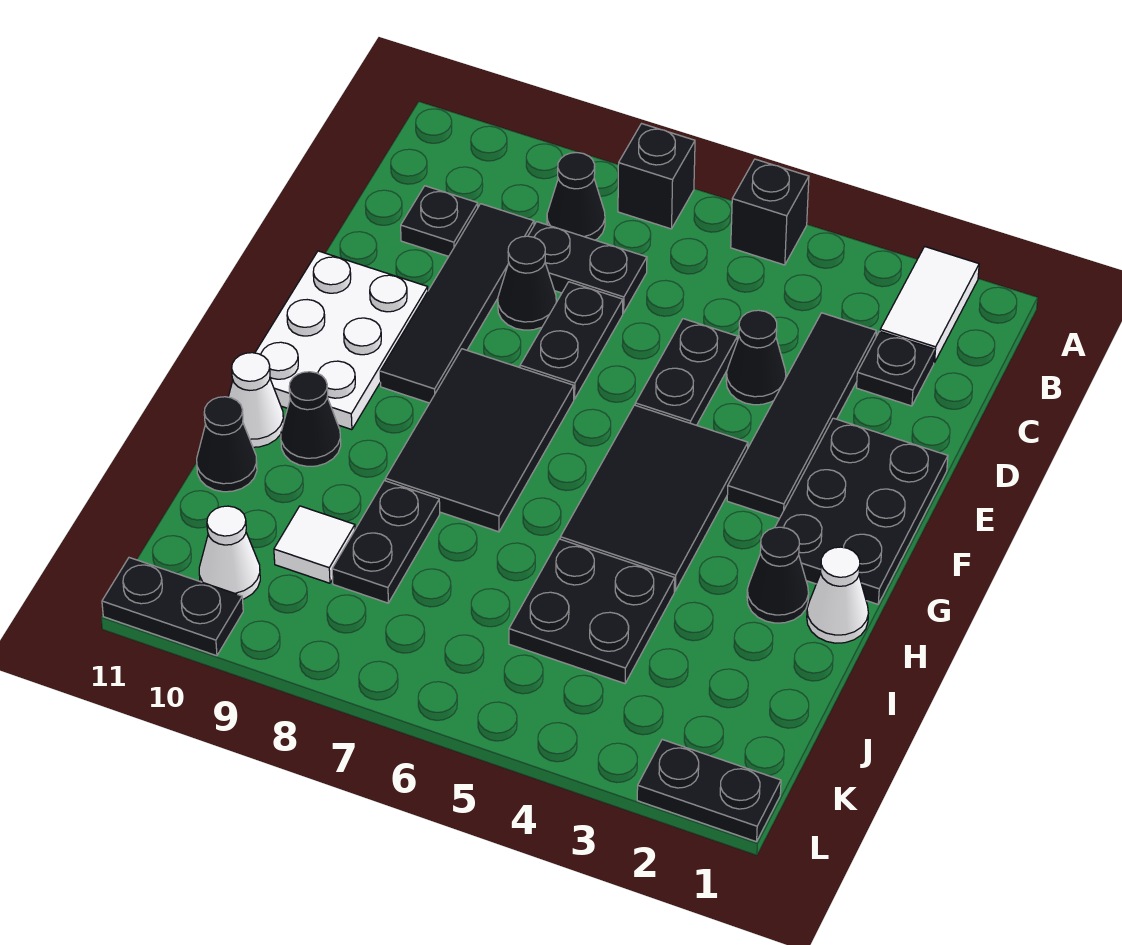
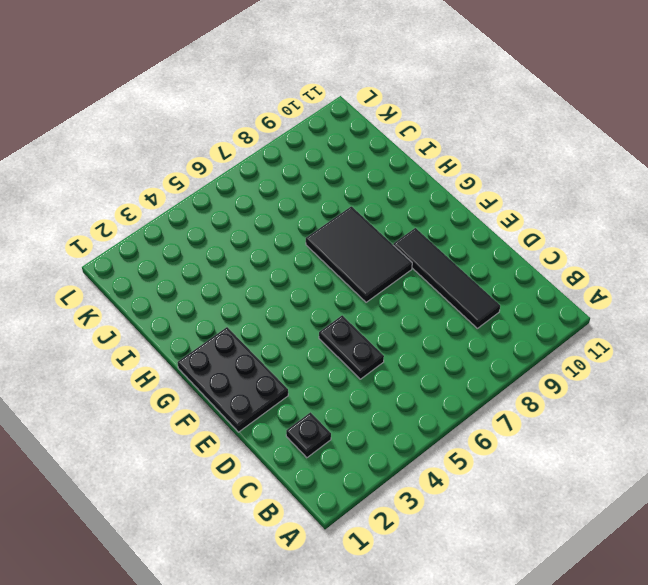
none -> white 1x2 tile [880,247,979,363]
none -> black 1x1 brick [731,159,809,265]
none -> black 1x1 brick [618,124,695,229]

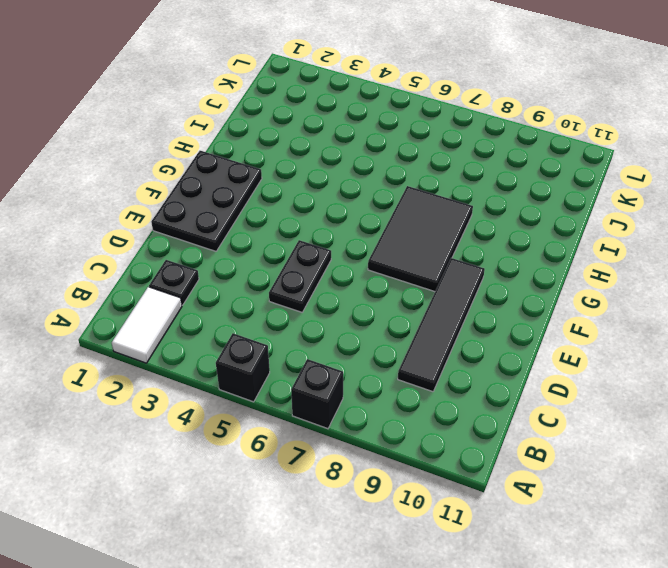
none -> black 1x1 cone [547,153,605,240]
none -> black 1x4 tile [727,313,876,518]
none -> black 1x2 plate [528,222,647,313]

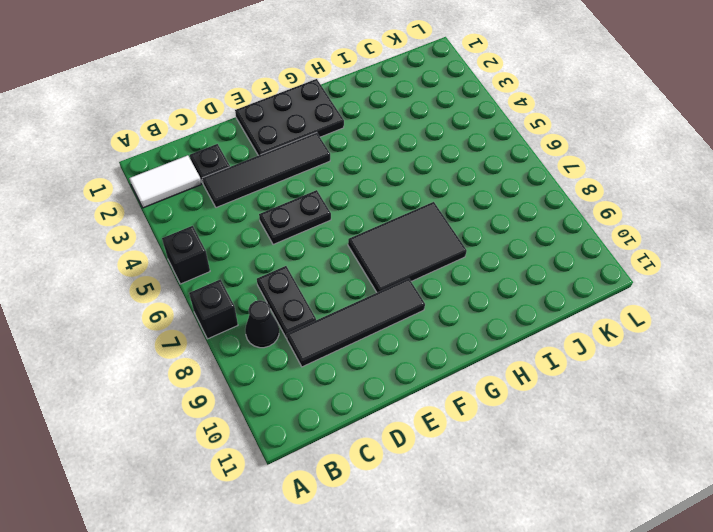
none -> black 1x1 plate [401,186,478,256]
none -> black 1x1 cone [726,310,786,405]
none -> black 1x2 plate [520,282,623,399]

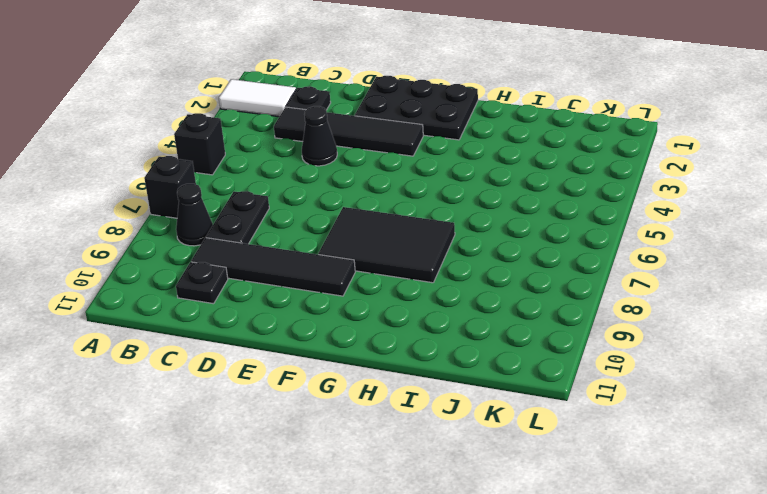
none -> black 1x2 plate [635,319,738,425]
none -> black 1x2 plate [520,282,623,399]
none -> black 1x1 cone [498,236,556,330]

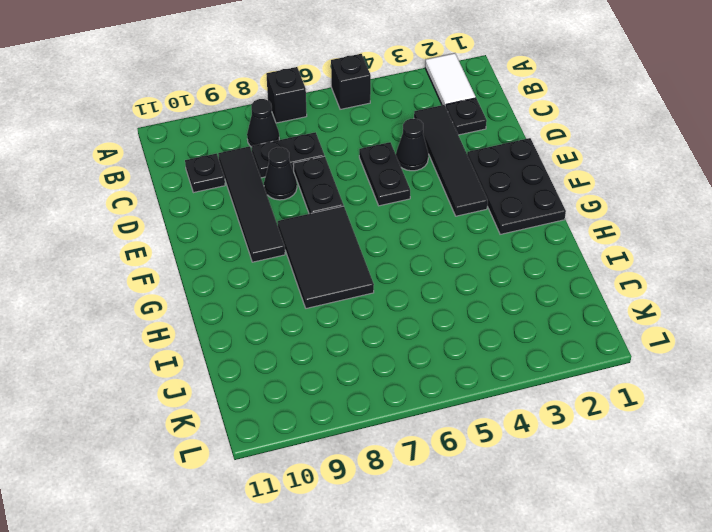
none -> white 2x3 plate [255,251,428,430]
none -> black 2x3 tile [560,405,748,591]
none -> white 1x1 cone [807,547,868,643]

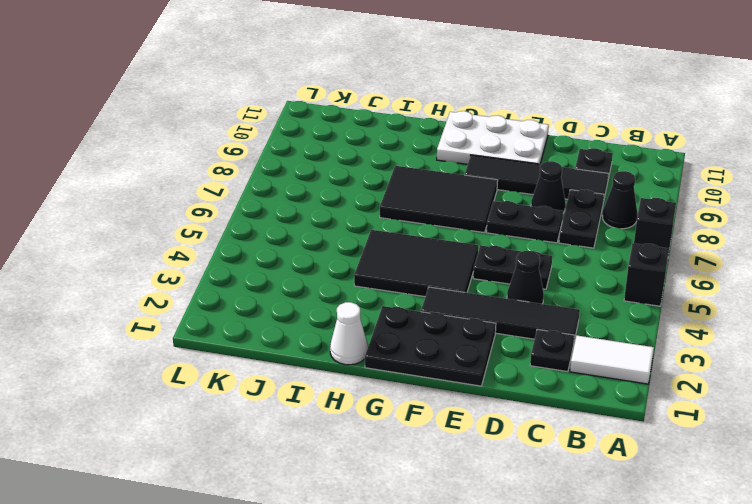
none -> black 1x1 cone [747,527,809,623]
none -> black 1x1 cone [281,372,341,467]
none -> white 1x1 cone [228,353,284,447]

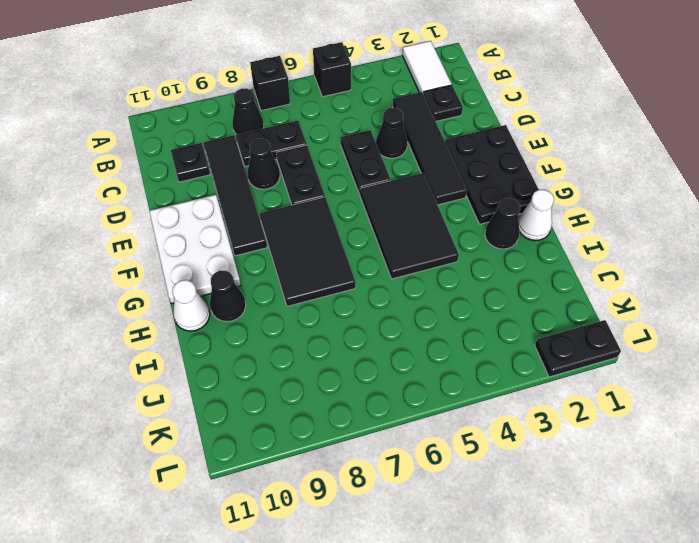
none -> black 2x2 plate [509,539,675,683]
none -> black 1x2 plate [332,481,440,603]
none -> black 1x1 cone [197,397,257,492]

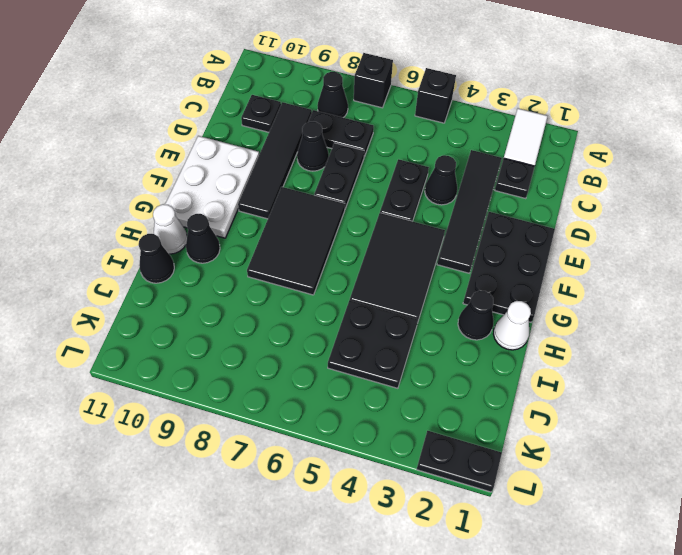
none -> black 1x2 plate [332,481,440,603]
none -> white 1x1 tile [274,506,355,583]
none -> white 1x1 cone [199,506,260,599]

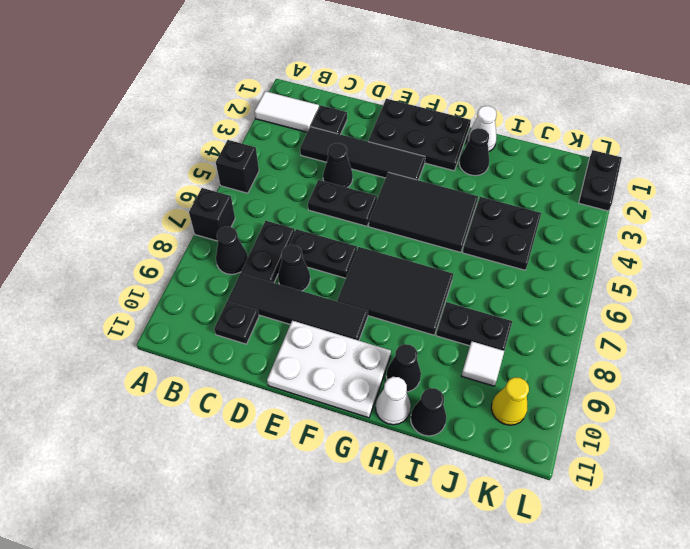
yellow 1x1 cone [491,377,529,425] -> white 1x1 cone [199,506,260,599]
none -> black 1x2 plate [102,558,243,656]

